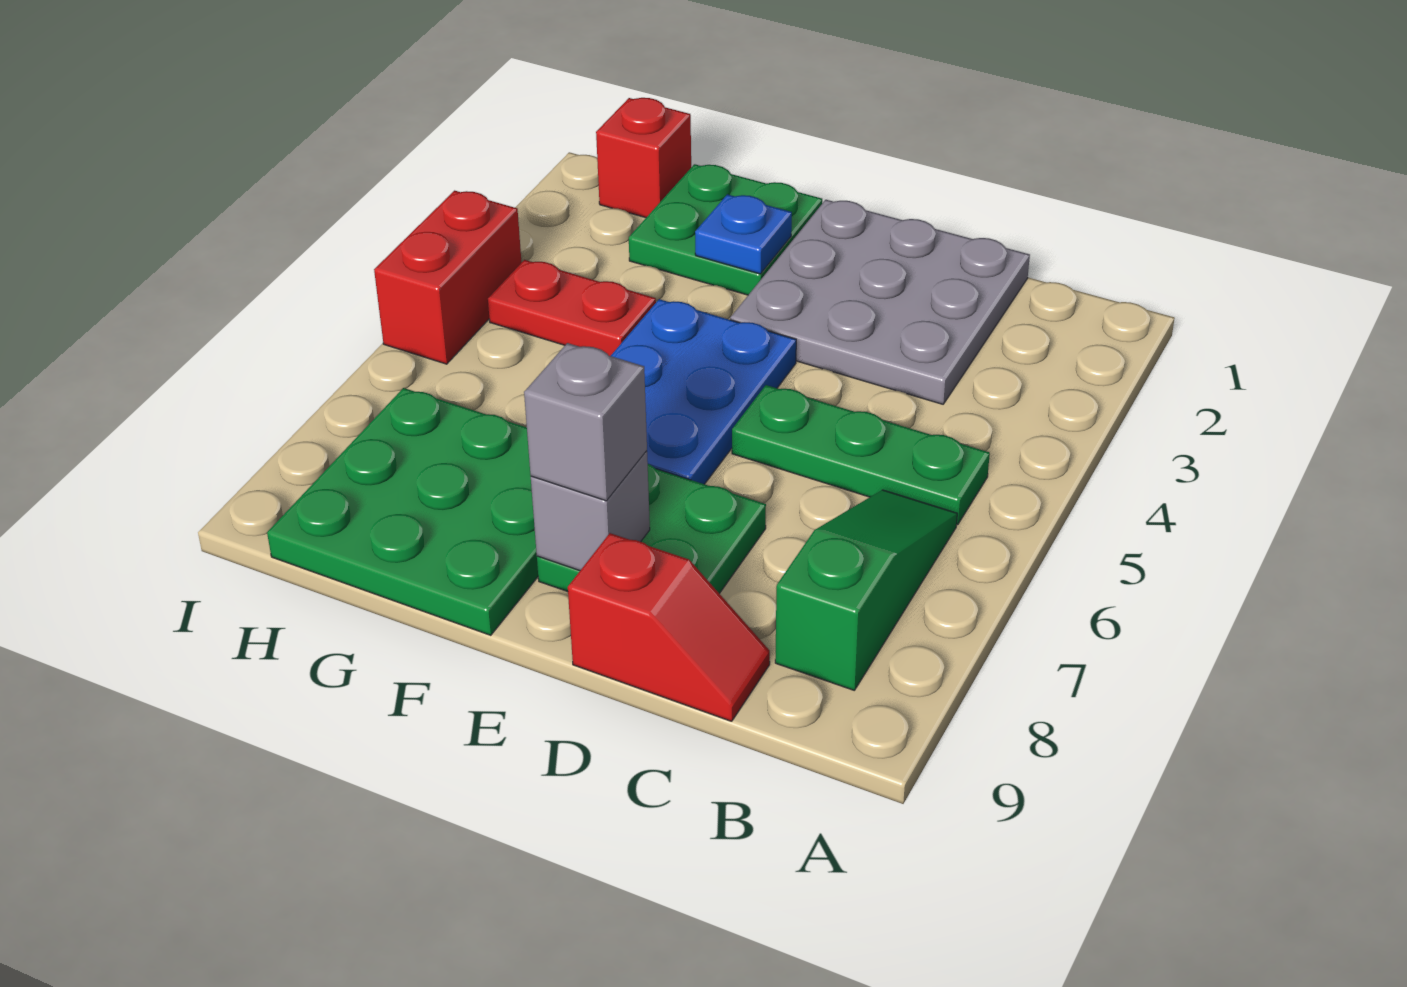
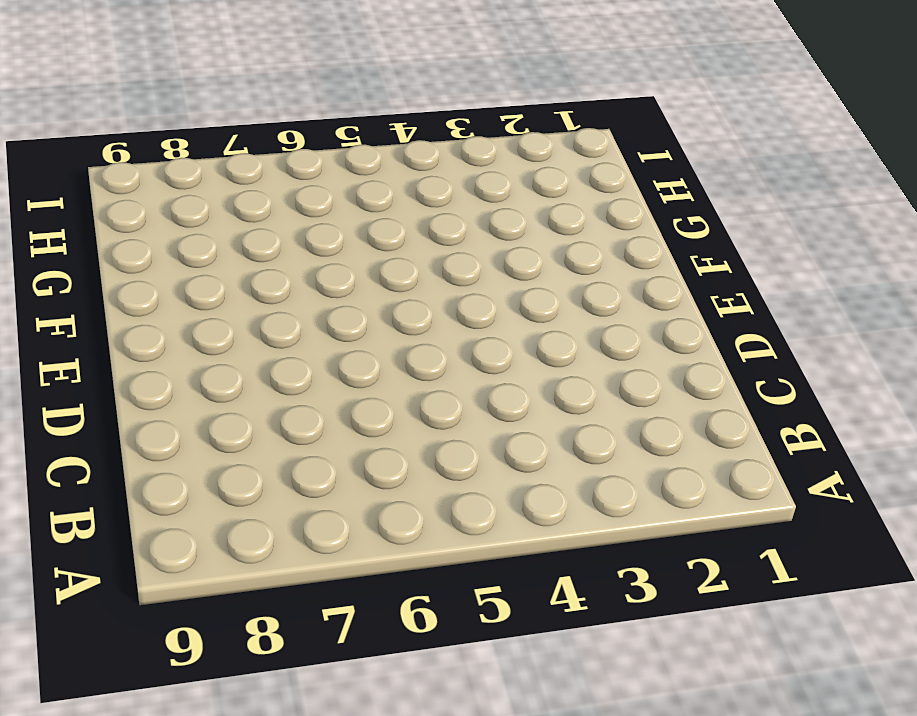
none -> green 1x3 plate [732,385,990,525]
none -> green 1x3 slope [775,490,957,690]
none -> grey 3x3 plate [730,200,1030,404]

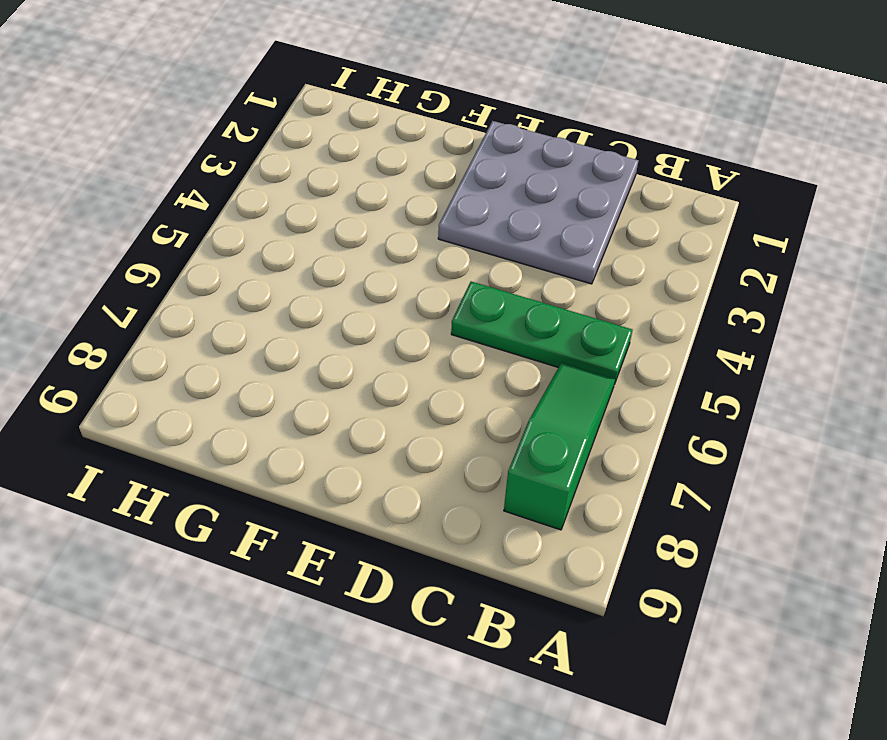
none -> red 1x2 slope [568,533,770,721]
none -> green 2x2 plate [537,464,766,594]
none -> blue 2x3 plate [611,299,796,484]

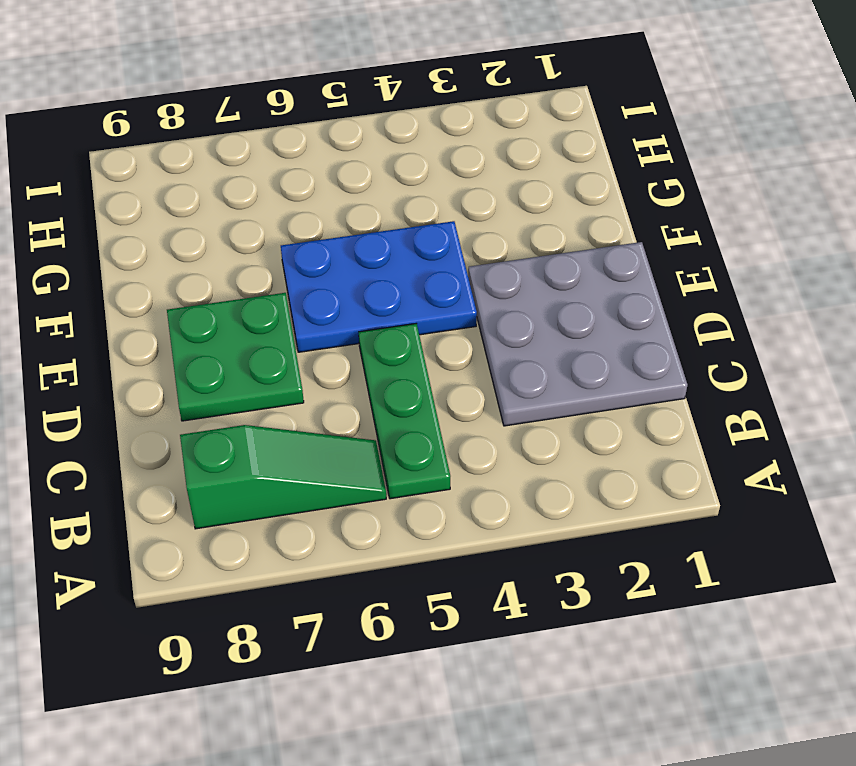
none -> red 1x2 slope [568,533,770,721]
none -> green 2x2 plate [629,164,822,295]
none -> green 3x3 plate [267,388,538,635]

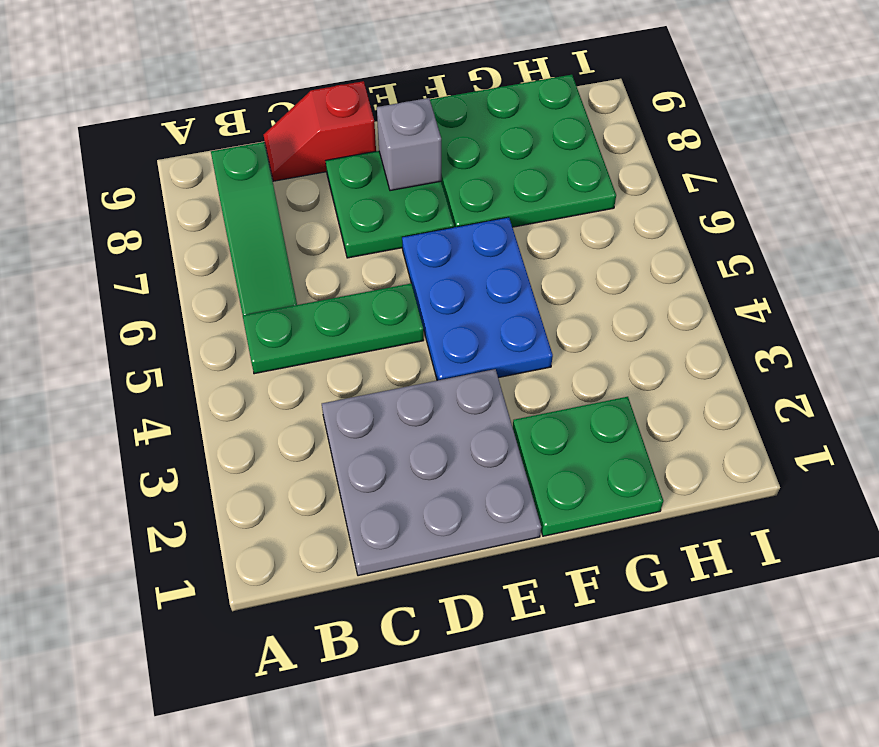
none -> red 1x2 plate [488,260,656,356]
none -> red 1x1 brick [596,98,691,218]
none -> red 1x2 brick [374,191,522,364]

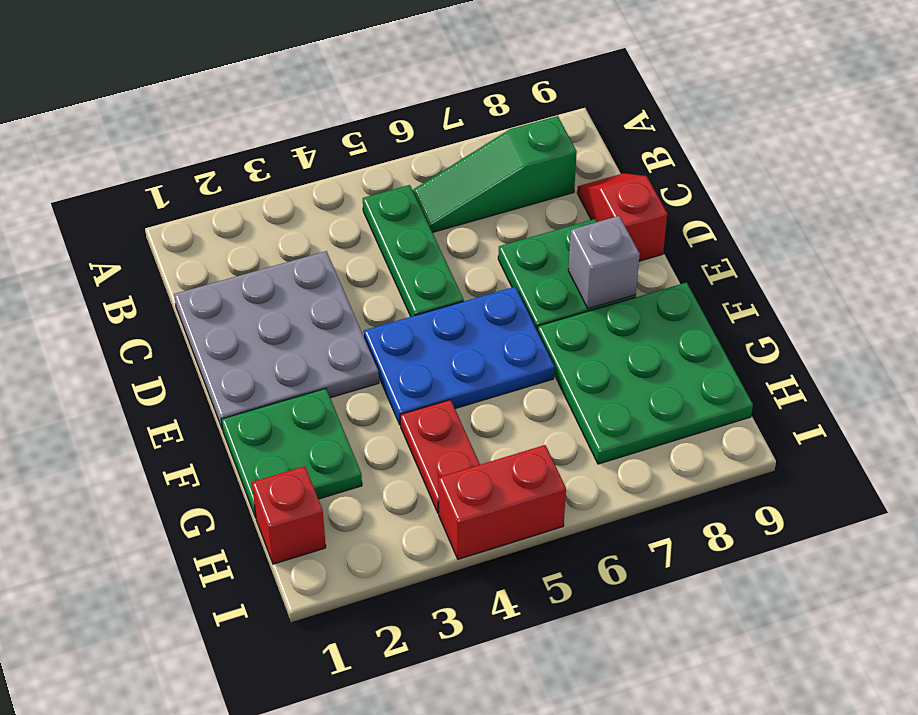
none -> blue 1x1 plate [695,194,792,274]
none -> grey 1x1 brick [524,343,647,501]

